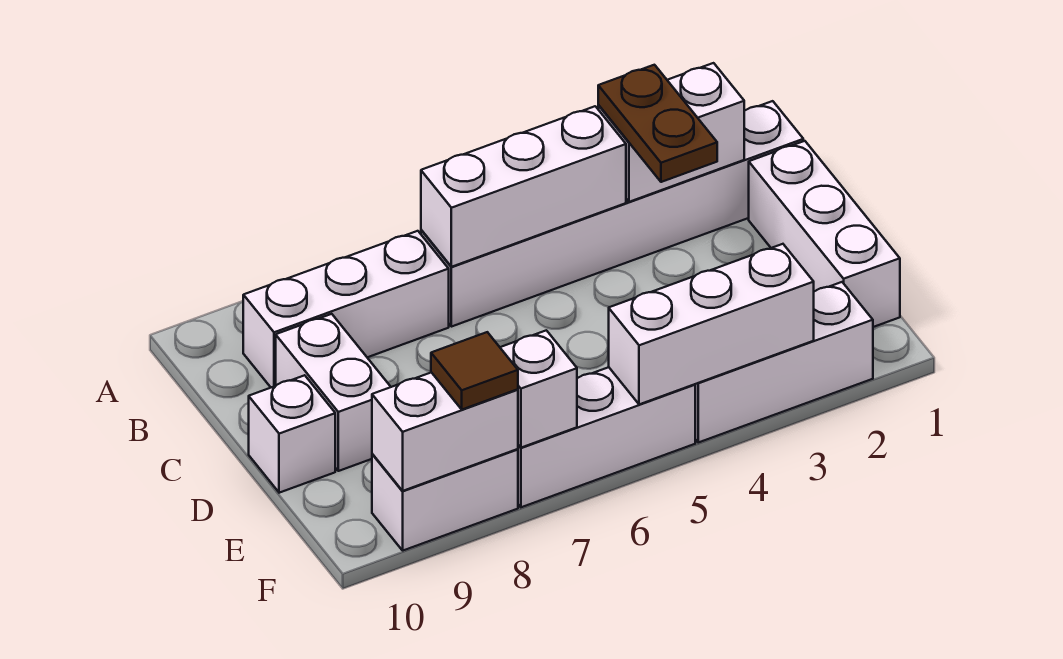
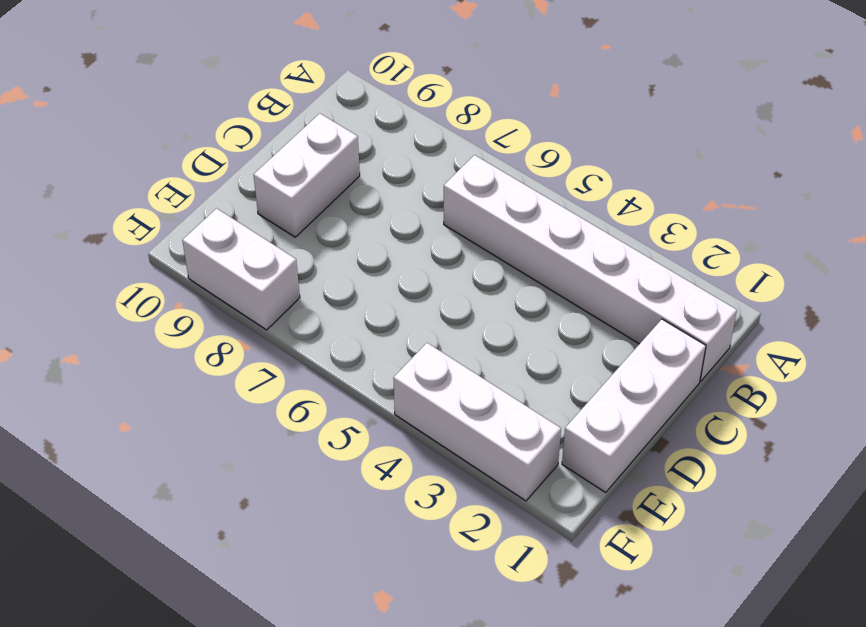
none -> white 1x3 brick [243,231,449,387]
none -> white 1x1 brick [249,375,335,493]
none -> white 1x3 brick [518,367,695,507]

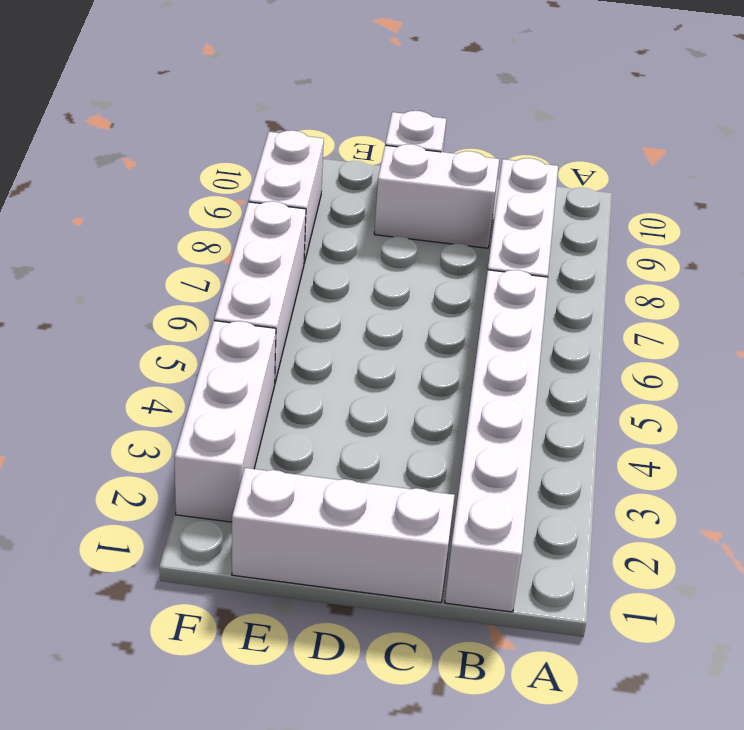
none -> white 1x2 brick [598,63,744,202]
none -> white 1x3 brick [421,106,626,267]
none -> white 1x3 brick [609,244,814,404]

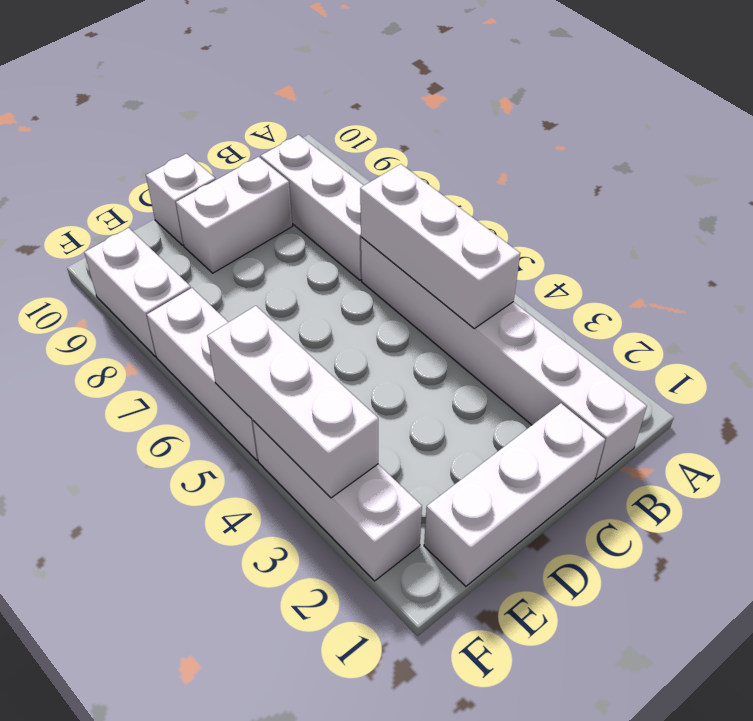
none -> white 1x2 brick [598,63,744,202]
none -> white 1x1 brick [500,330,577,448]
none -> white 1x2 brick [372,372,518,491]

